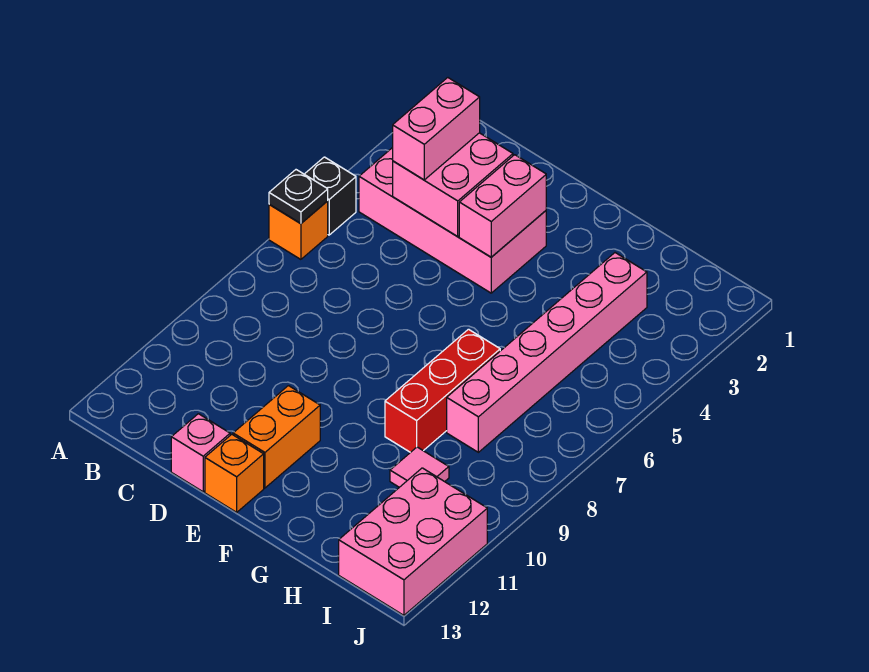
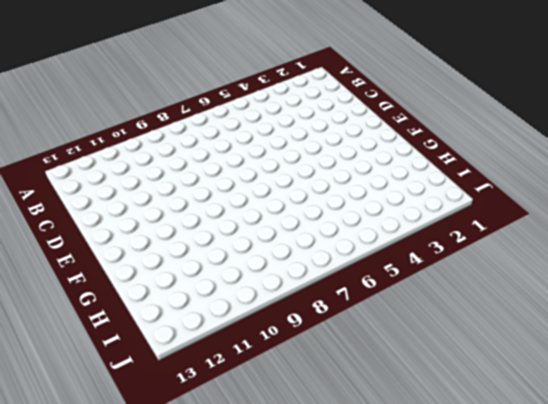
none -> black 1x1 brick [305,157,356,235]
none -> orange 1x1 brick [269,201,328,259]
none -> pink 2x4 brick [359,148,546,293]

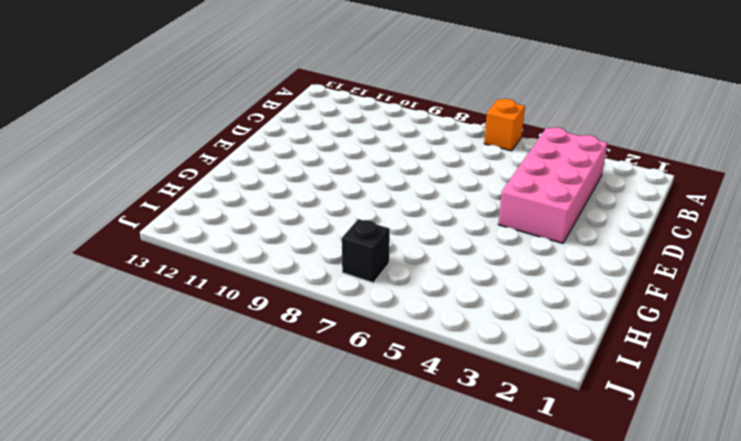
black 1x1 brick [342,219,390,283] -> black 1x1 brick moved to [305,157,356,235]
none -> pink 1x1 brick [171,414,230,492]
none -> orange 1x2 brick [233,386,320,488]
none -> orange 1x1 brick [205,434,264,512]

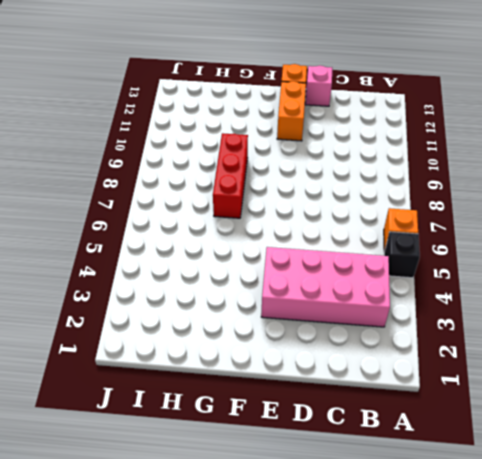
none -> pink 1x6 brick [447,253,647,452]
none -> pink 1x1 tile [390,447,449,487]
none -> pink 2x3 brick [339,468,487,615]

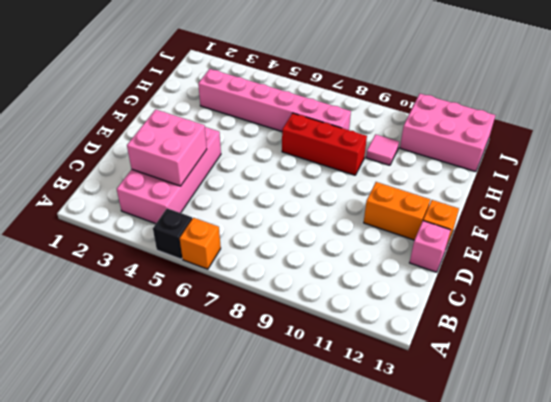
none -> black 1x1 plate [269,170,328,224]
none -> pink 1x2 brick [459,155,546,257]
none -> pink 1x2 brick [393,78,480,180]

